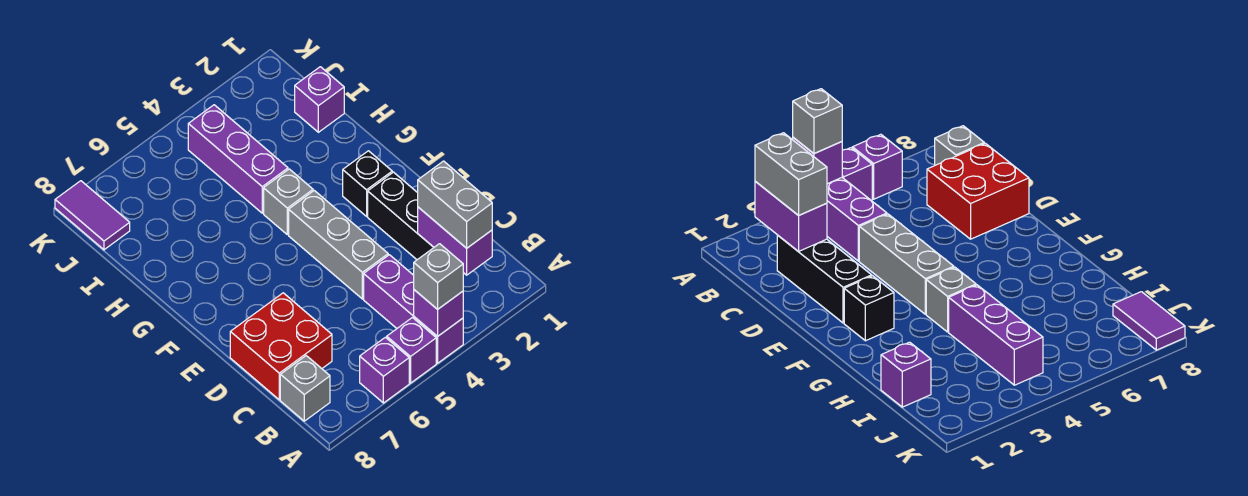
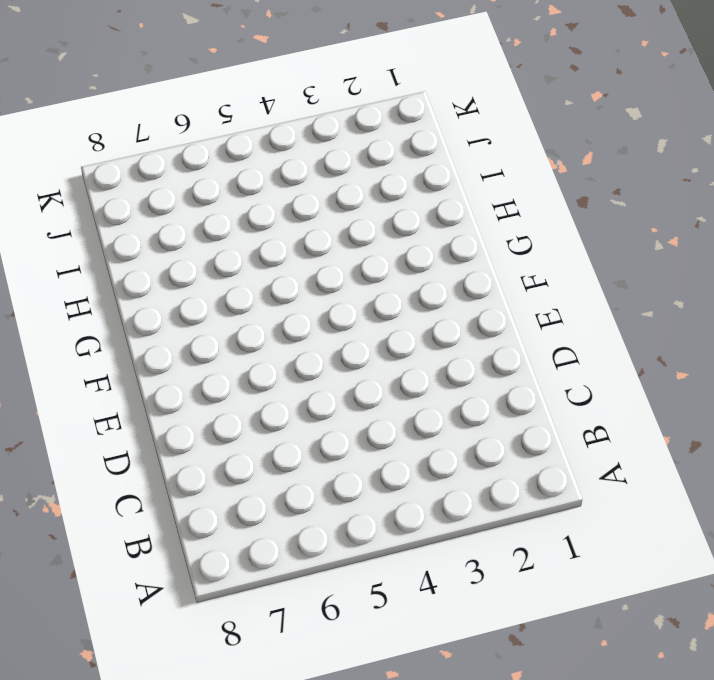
none -> purple 1x3 brick [364,255,463,363]
none -> purple 1x1 brick [387,318,436,383]
none -> purple 1x1 brick [360,337,409,403]

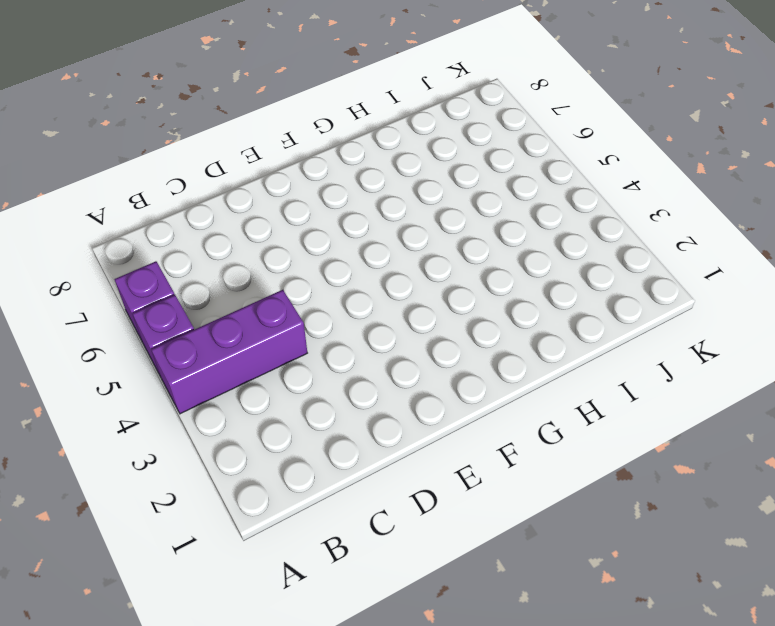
none -> grey 1x1 brick [280,356,330,421]
none -> black 1x3 brick [368,172,434,260]
none -> red 2x2 brick [230,293,332,400]

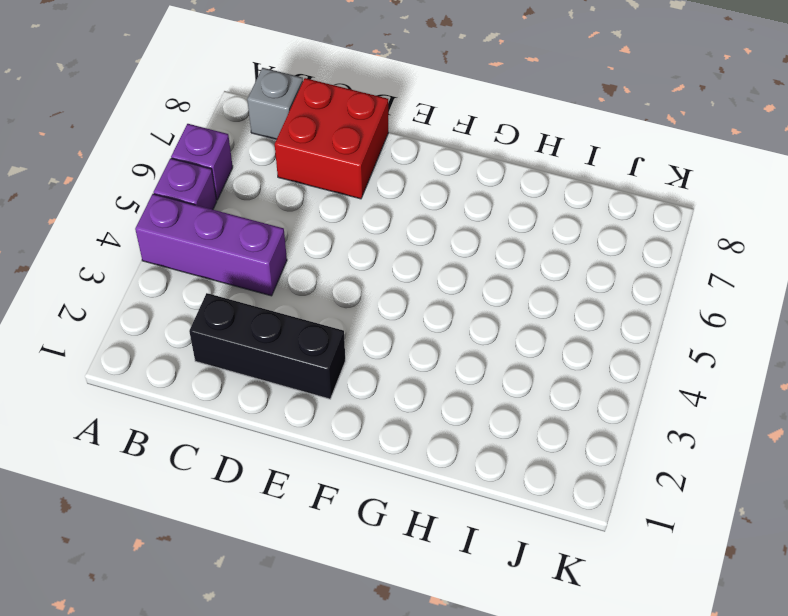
none -> grey 1x3 brick [289,191,388,299]
none -> black 1x1 brick [343,151,392,216]
none -> grey 1x1 brick [264,169,313,235]

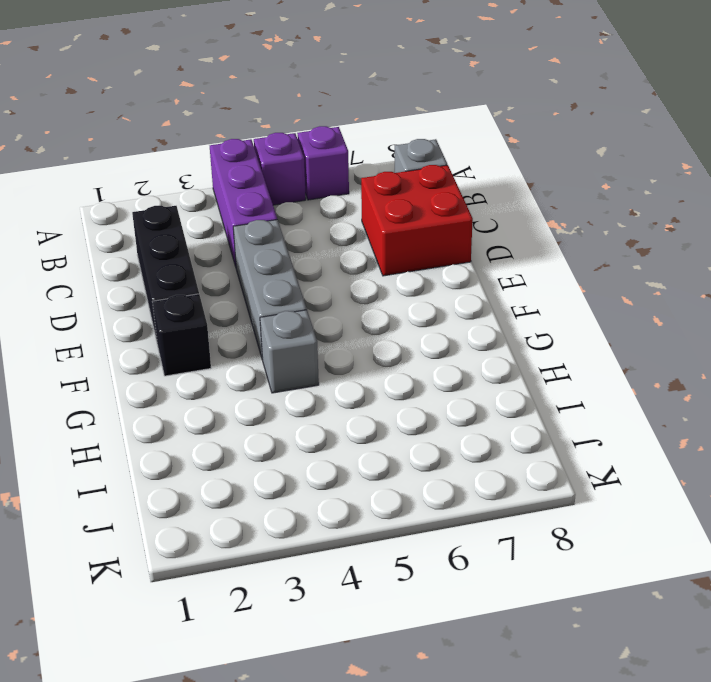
none -> purple 1x3 brick [188,105,288,213]
none -> purple 1x1 brick [295,67,344,132]
none -> purple 1x2 tile [55,181,130,250]

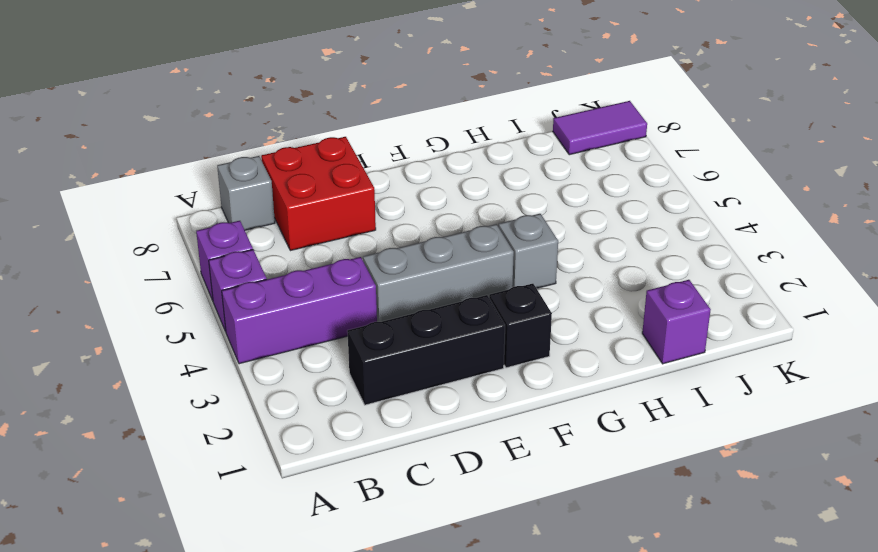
none -> purple 1x3 brick [188,105,288,213]
none -> purple 1x1 brick [414,290,463,336]
none -> purple 1x2 brick [418,207,492,275]

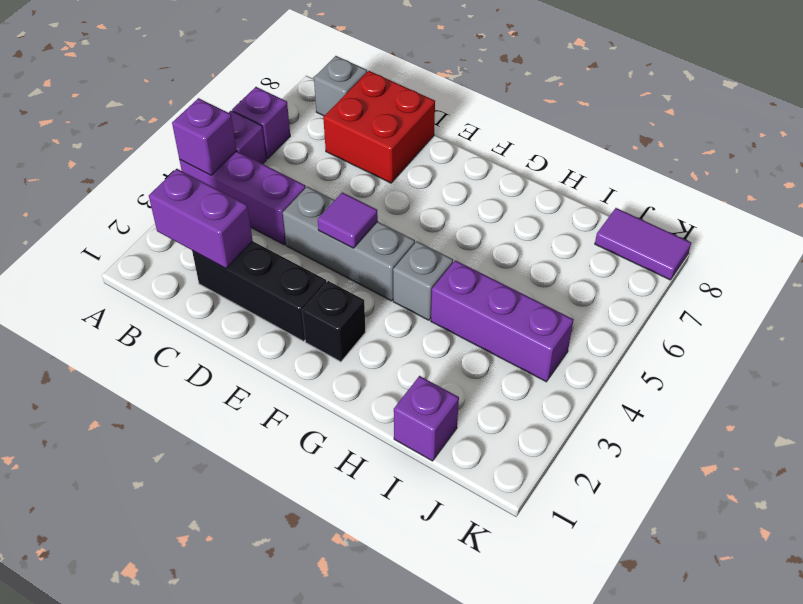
purple 1x1 tile [318,192,378,248] -> none
none -> grey 1x1 brick [414,244,463,309]
none -> grey 1x2 brick [418,161,492,248]

